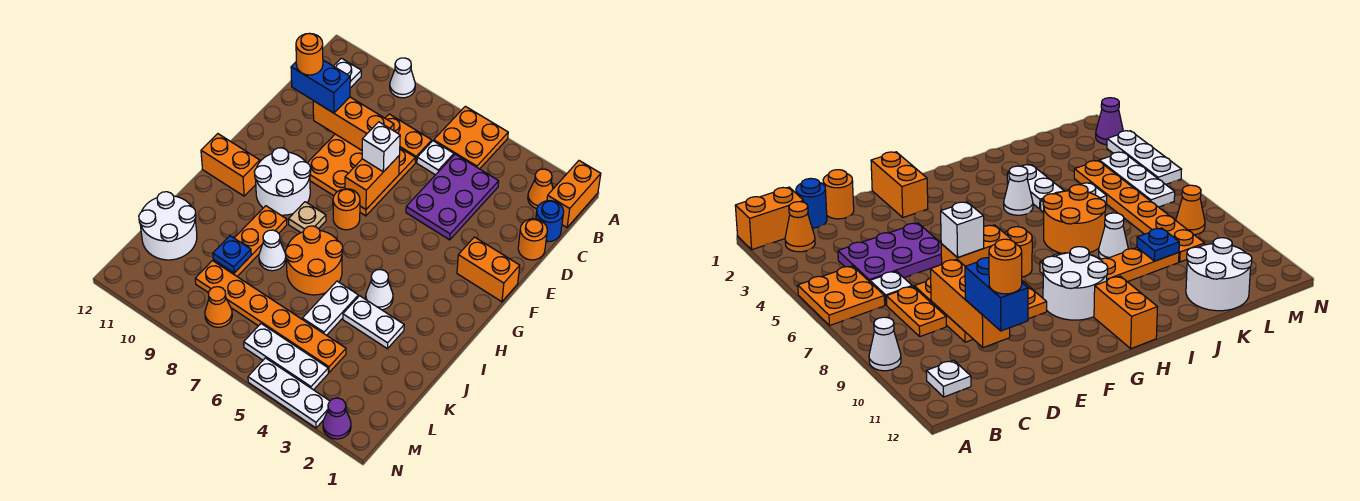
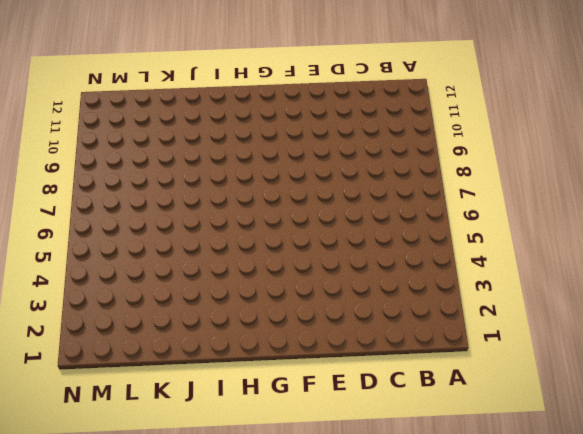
none -> orange 1x2 brick [547,161,601,227]
none -> orange 2x2 plate [434,106,508,169]
none -> white 1x1 cone [390,58,415,98]
none -> orange 1x1 cone [528,169,553,209]

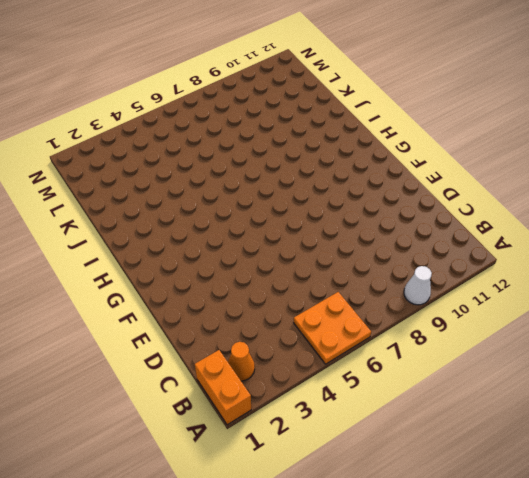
none -> white 1x1 plate [334,58,361,88]
none -> blue 1x1 round brick [536,201,564,242]
none -> purple 2x3 plate [406,154,499,240]
none -> white 1x1 plate [417,141,454,175]

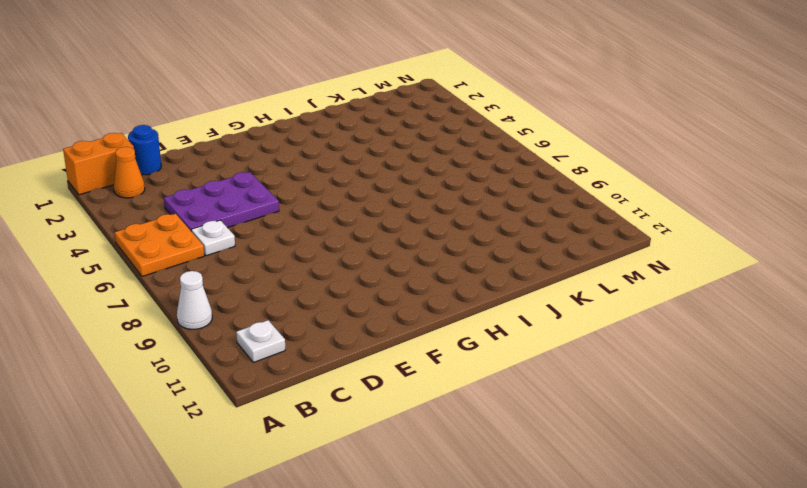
none -> orange 1x2 plate [385,114,432,163]
none -> orange 1x1 round brick [518,219,547,260]
none -> orange 3x3 plate [308,134,415,216]
none -> orange 1x2 brick [457,237,520,302]

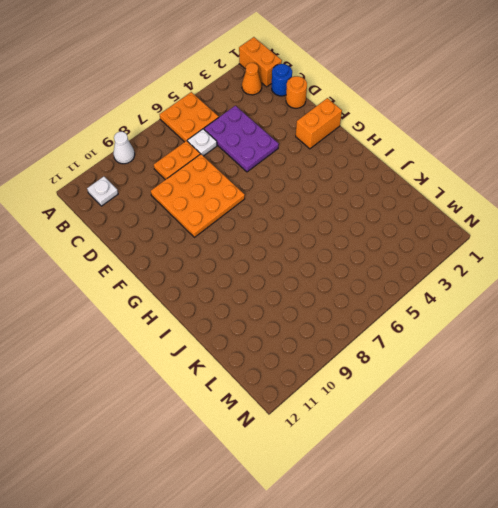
none -> orange 1x1 round brick [333,189,360,230]
none -> white 2x2 round brick [254,148,311,215]
none -> tan 1x1 plate [288,202,326,233]
none -> orange 1x2 brick [201,134,260,196]

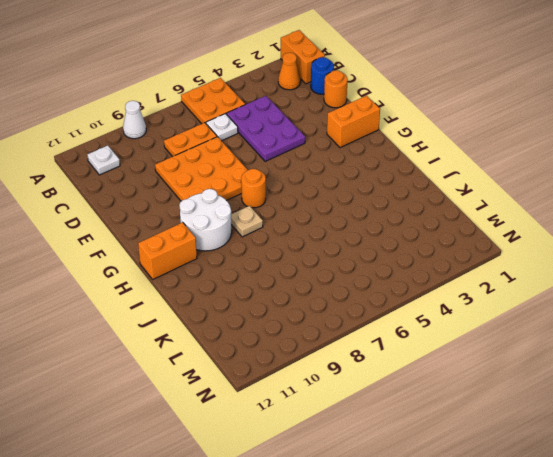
none -> white 1x1 cone [366,270,393,310]
none -> orange 2x2 round brick [285,226,343,295]
none -> orange 1x3 plate [213,206,287,276]
none -> white 1x2 plate [343,296,404,349]

